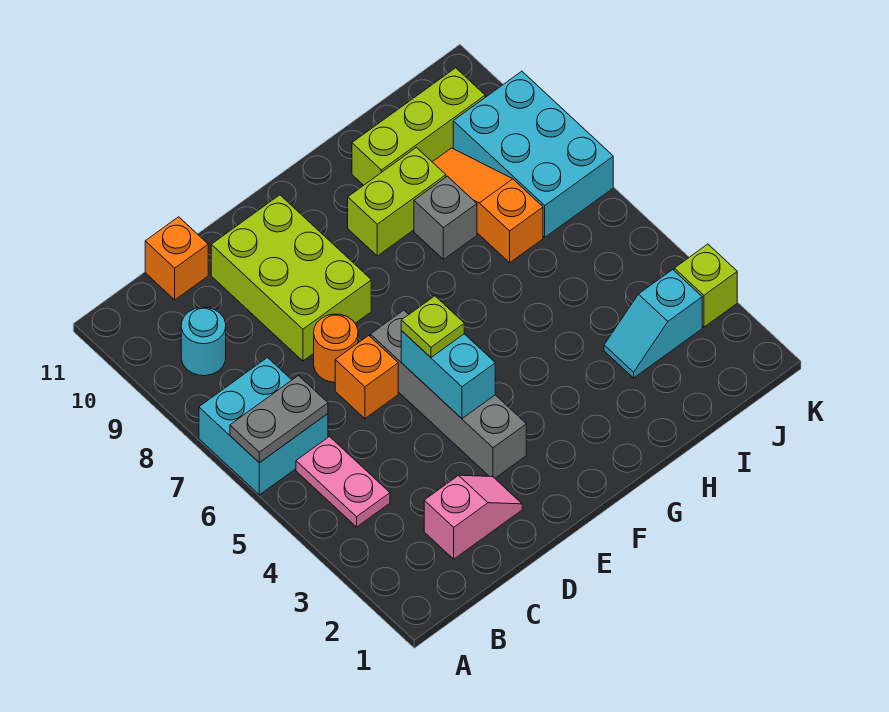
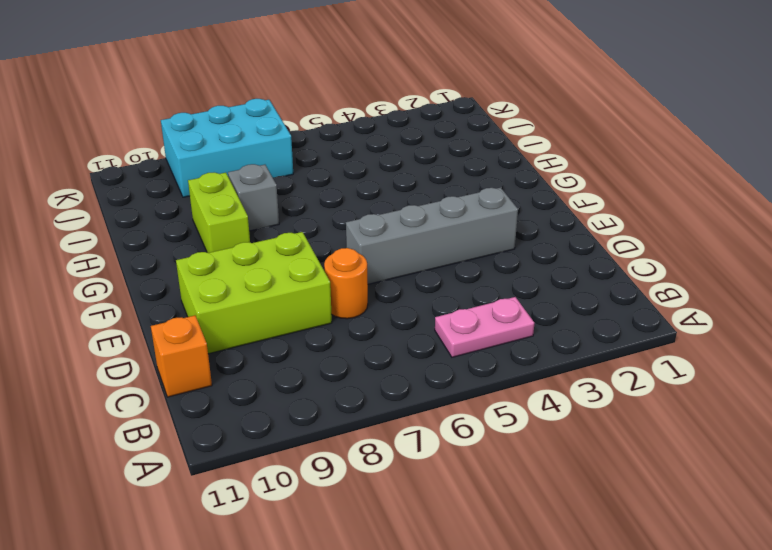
none -> cyan 2x2 brick [199,358,328,495]
none -> cyan 1x1 round brick [181,307,226,376]
none -> pink 1x2 slope [424,475,522,559]

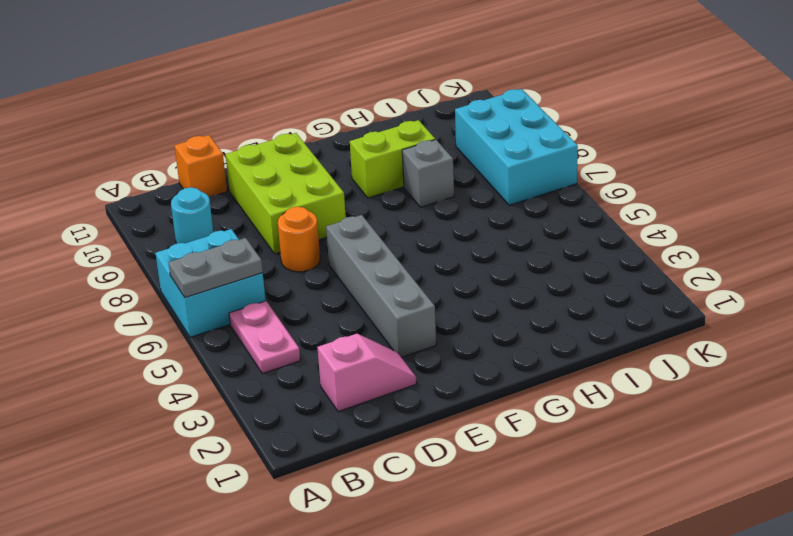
none -> orange 1x1 brick [335,336,398,419]
none -> lime 1x3 brick [352,68,485,185]
none -> cyan 1x2 slope [604,270,702,378]

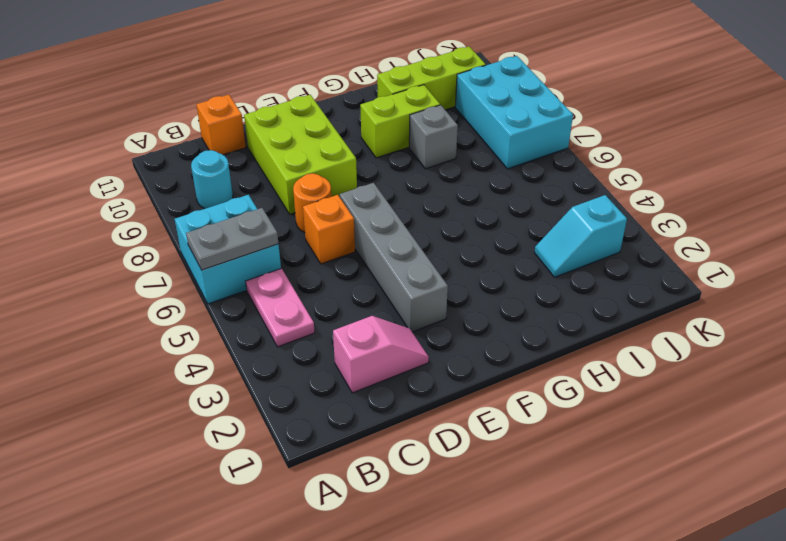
none -> orange 1x3 slope [433,148,543,263]
none -> lime 1x1 brick [674,244,737,327]
none -> cyan 1x2 brick [401,331,495,418]

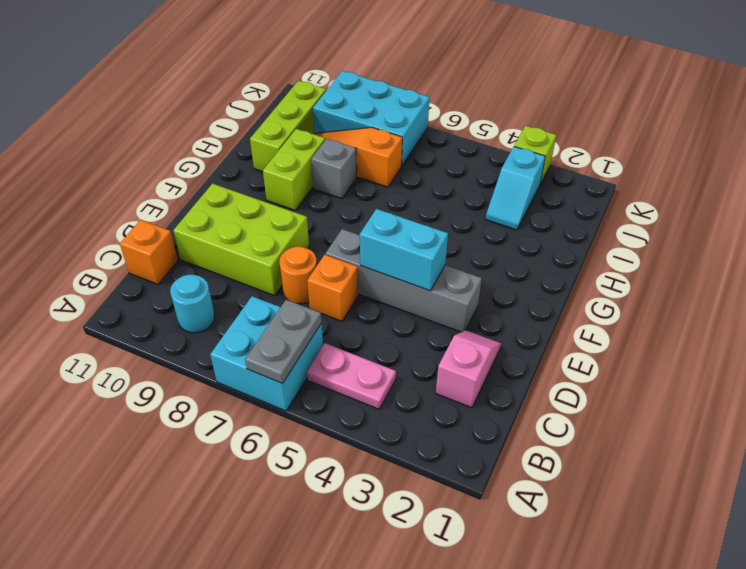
none -> lime 1x1 plate [401,296,464,357]

